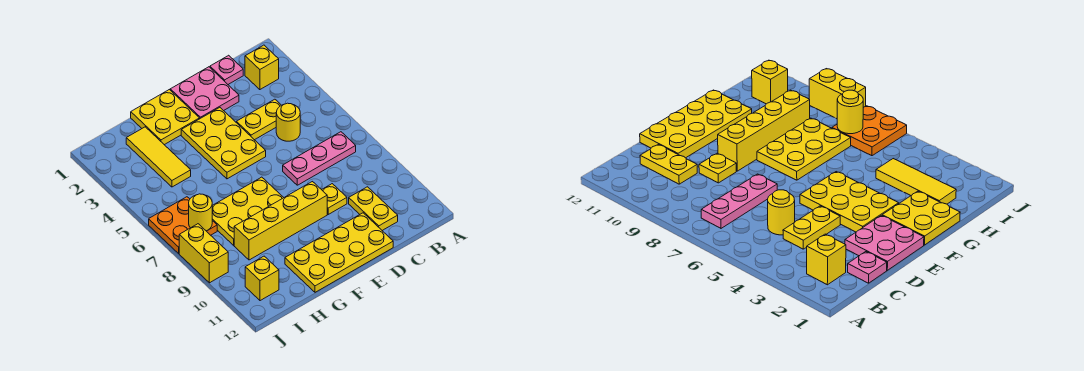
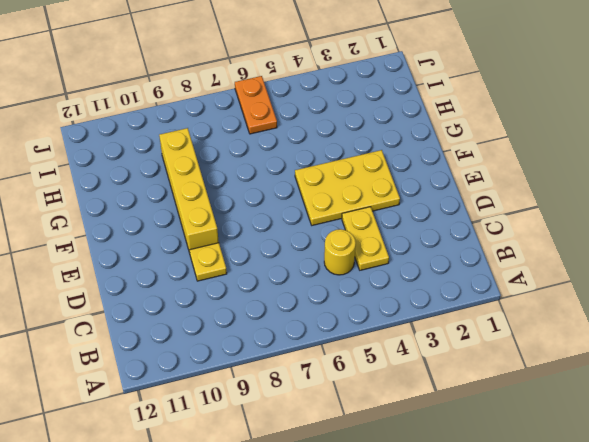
orange 1x2 plate [235,76,277,134] -> orange 2x2 plate [149,197,217,253]
none -> yellow 1x1 brick [245,45,279,90]
none -> pink 1x3 plate [283,132,356,185]
none -> pink 1x1 plate [210,55,243,84]

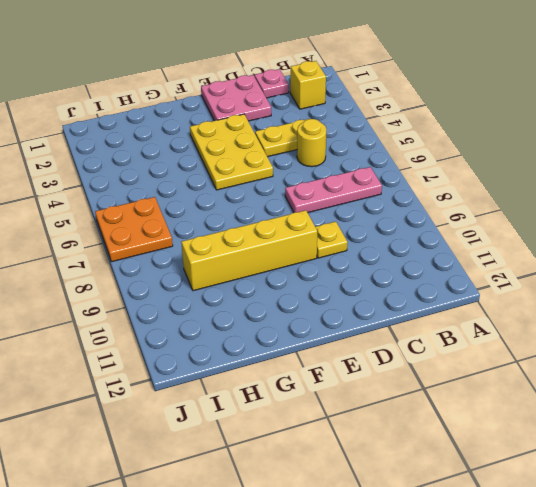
none -> yellow 1x2 plate [349,187,398,230]
none -> yellow 2x4 plate [285,213,393,292]
none -> yellow 2x2 plate [131,90,200,145]

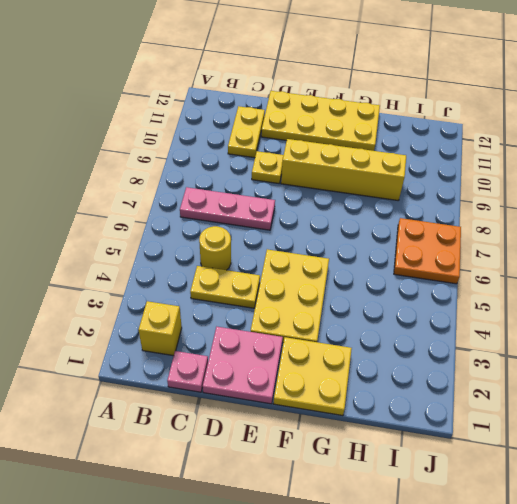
none -> yellow 2x3 plate [212,177,284,245]
none -> yellow 1x3 tile [126,127,191,187]
none -> yellow 1x1 brick [245,256,279,301]

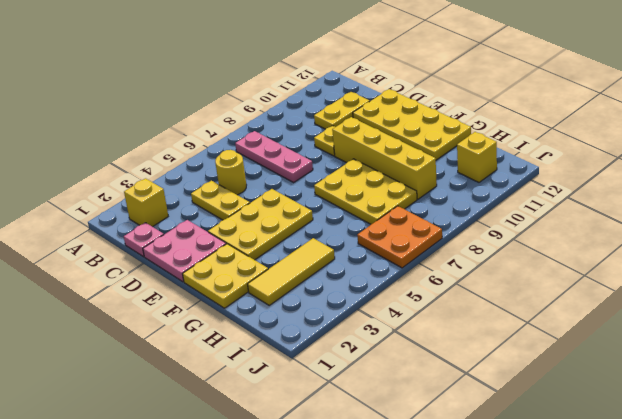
none -> yellow 1x2 brick [179,224,228,283]
none -> yellow 1x1 round brick [189,194,212,231]

